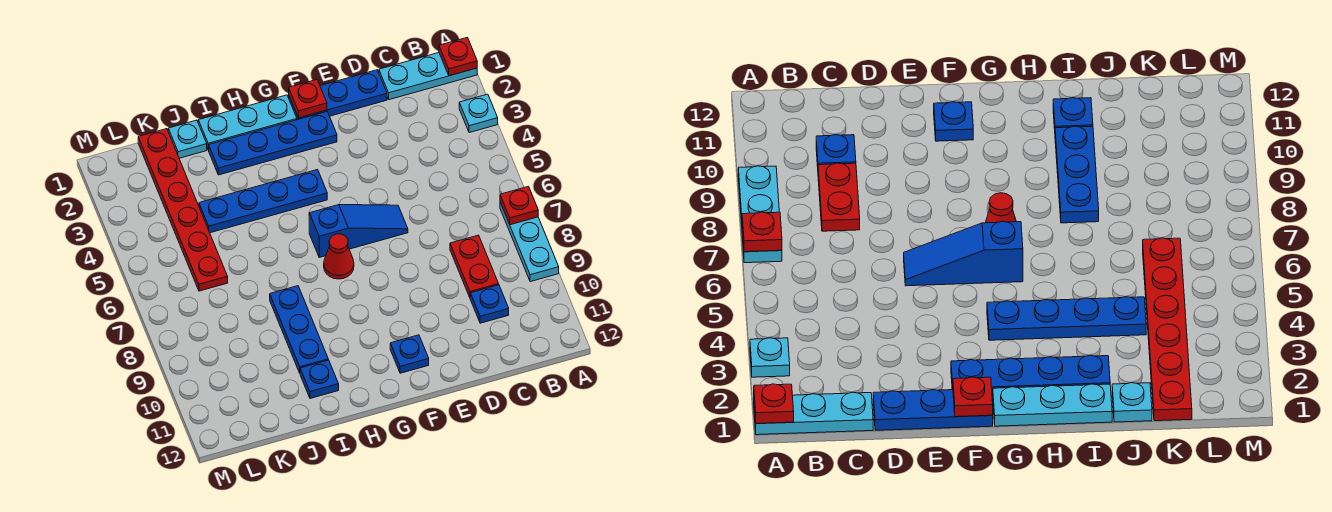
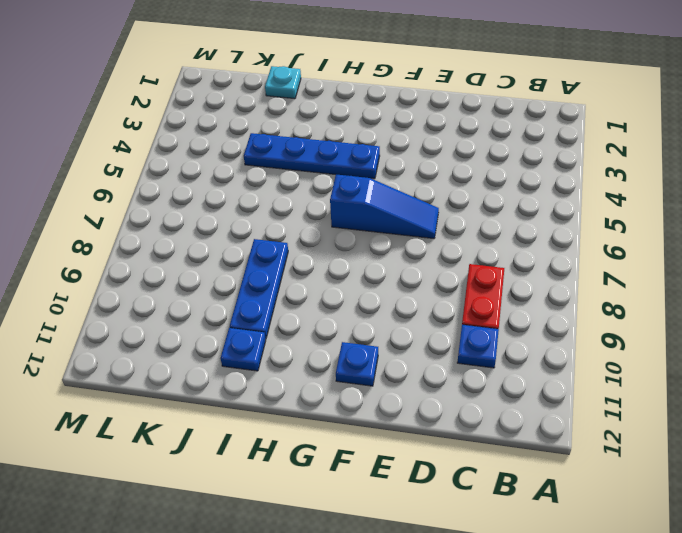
none -> cyan 1x3 plate [379,53,477,100]
none -> cyan 1x1 plate [459,94,498,133]
none -> cyan 1x3 plate [500,202,559,282]

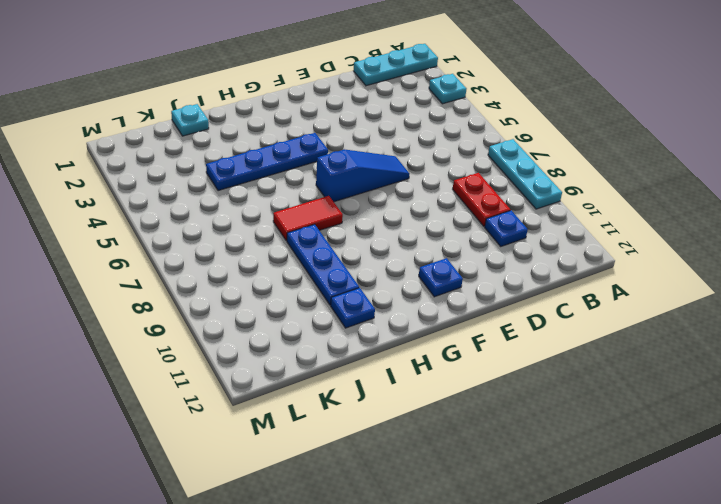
red 1x2 tile [273,196,343,241] -> none
none -> blue 1x3 plate [289,70,387,120]
none -> blue 1x4 plate [209,112,337,175]
none -> cyan 1x3 plate [198,95,297,150]

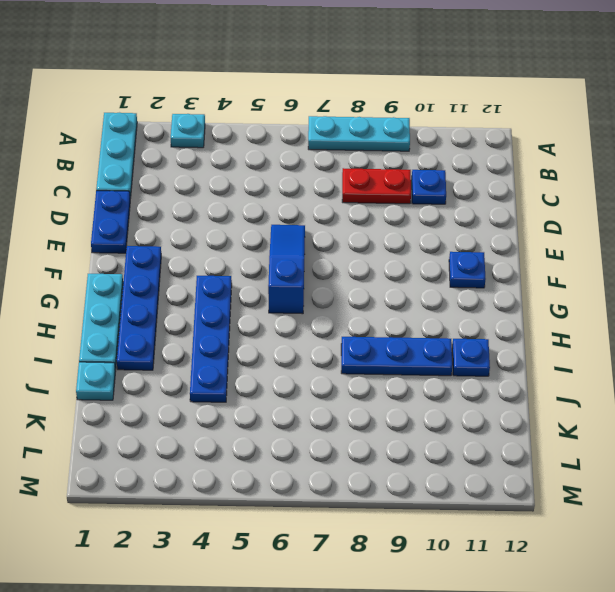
blue 1x2 plate [91,191,130,253] -> blue 1x3 plate [289,70,387,120]
none -> red 1x1 cone [324,234,354,279]
none -> red 1x6 plate [138,129,228,291]
none -> red 1x1 plate [439,37,477,76]

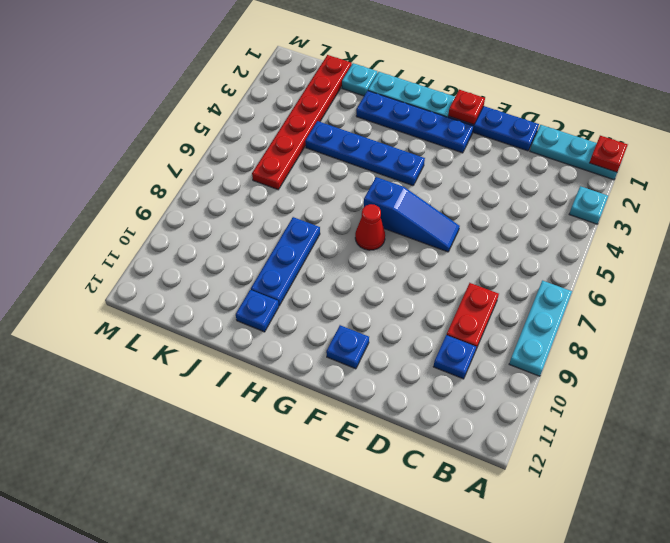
none -> red 1x1 plate [500,186,538,225]

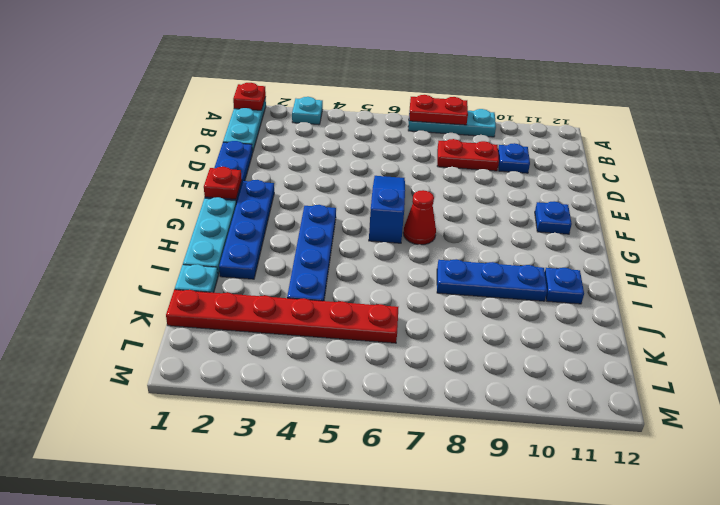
red 1x2 plate [409,95,468,125] -> red 1x1 plate [500,186,538,225]

